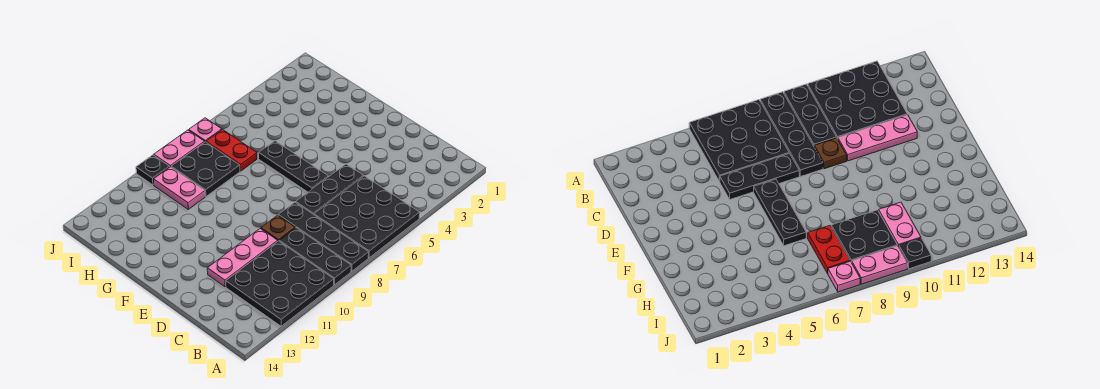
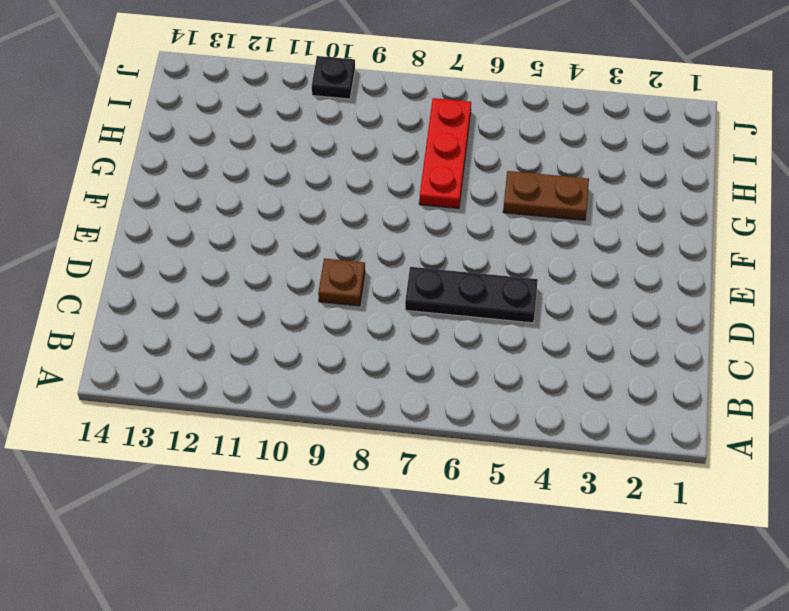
brown 1x2 plate [503,171,589,220] -> none
red 1x3 plate [419,98,471,208] -> red 1x2 plate [206,130,257,171]
none -> black 3x3 plate [314,176,420,258]
none -> black 1x4 plate [278,202,369,271]
none -> black 1x3 plate [279,228,351,285]

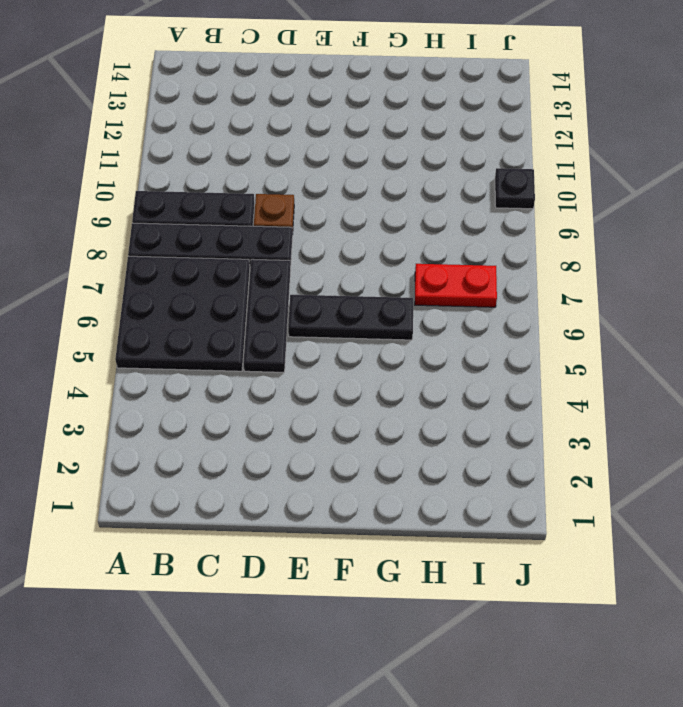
none -> black 3x3 plate [226,241,334,326]
none -> pink 1x3 plate [207,229,278,287]
none -> black 2x2 plate [171,142,240,196]

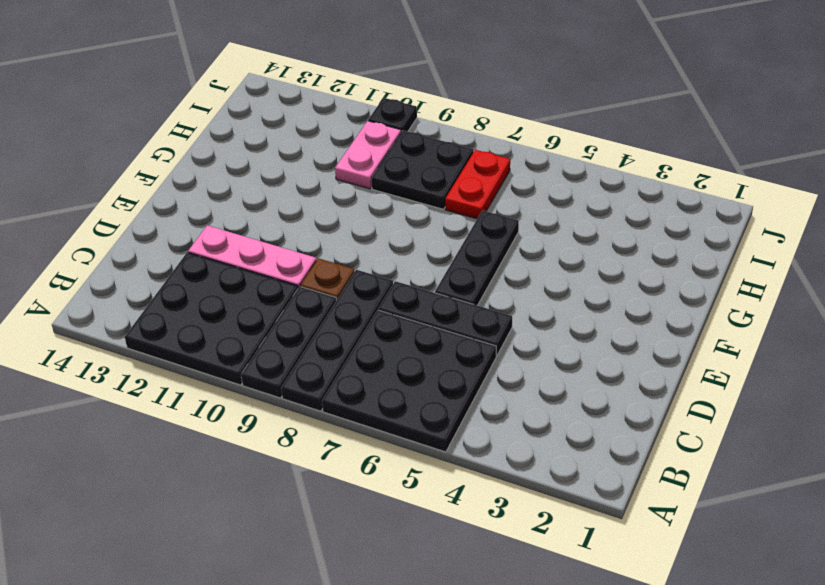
none -> pink 1x1 plate [189,118,222,142]
none -> pink 1x2 plate [154,130,204,167]

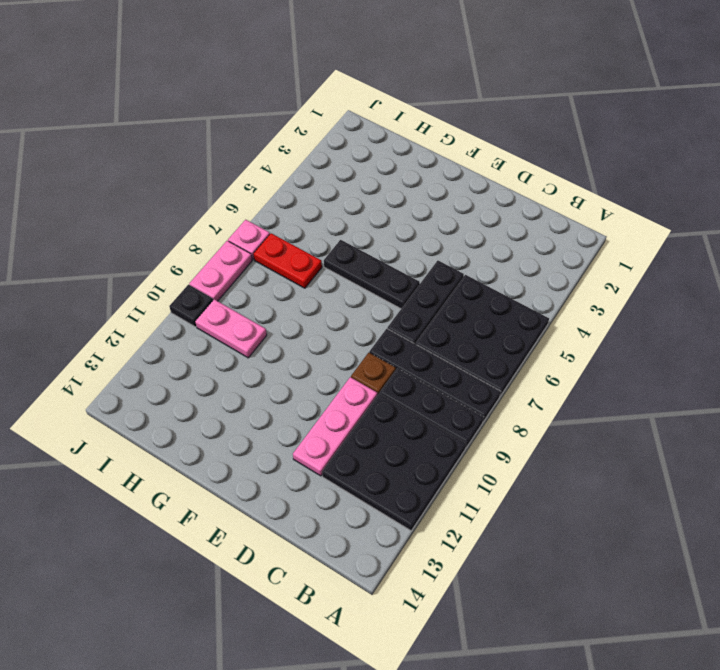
none -> black 2x2 plate [171,142,240,196]

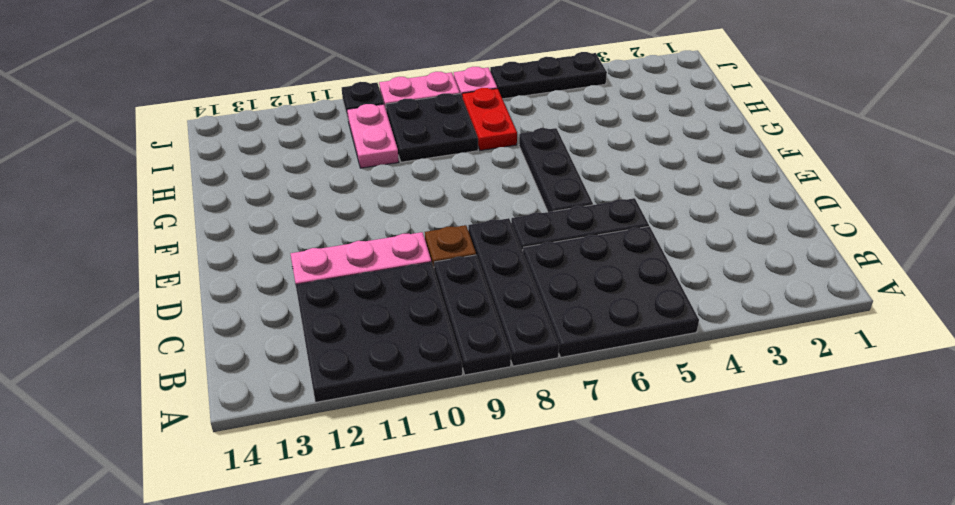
black 1x3 plate [490,52,607,99] -> none

